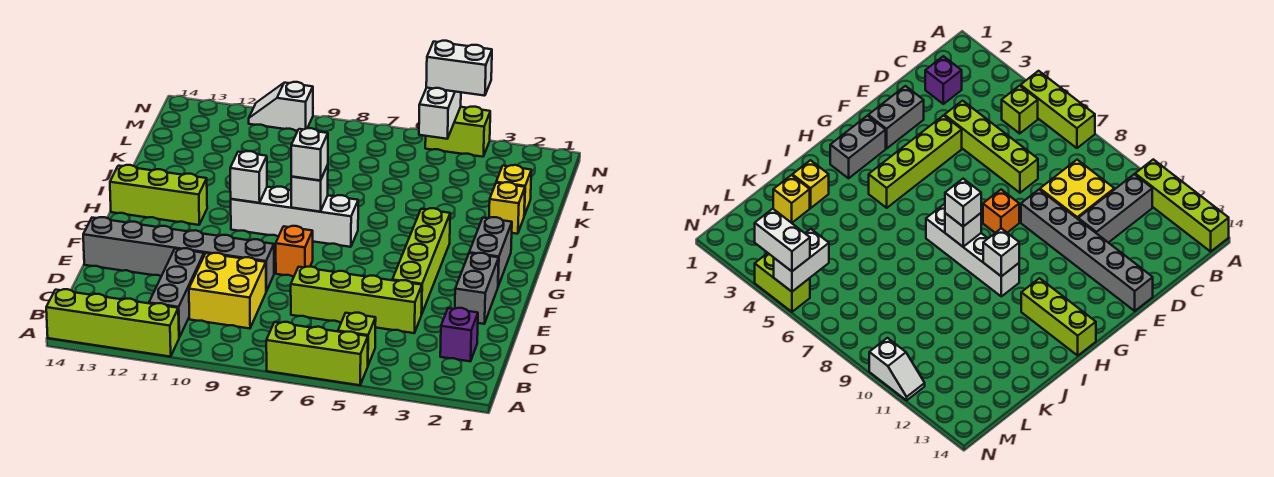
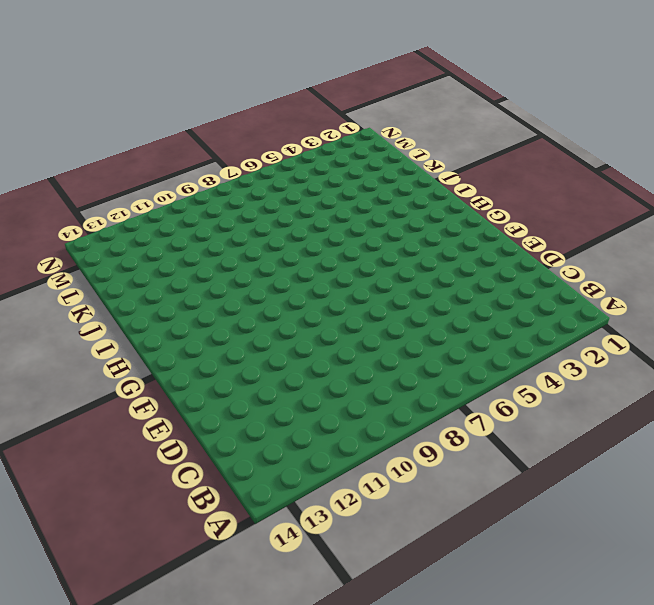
none -> lime 1x3 brick [266,322,368,385]
none -> lime 1x4 brick [46,289,179,357]
none -> lime 1x1 brick [338,313,376,365]

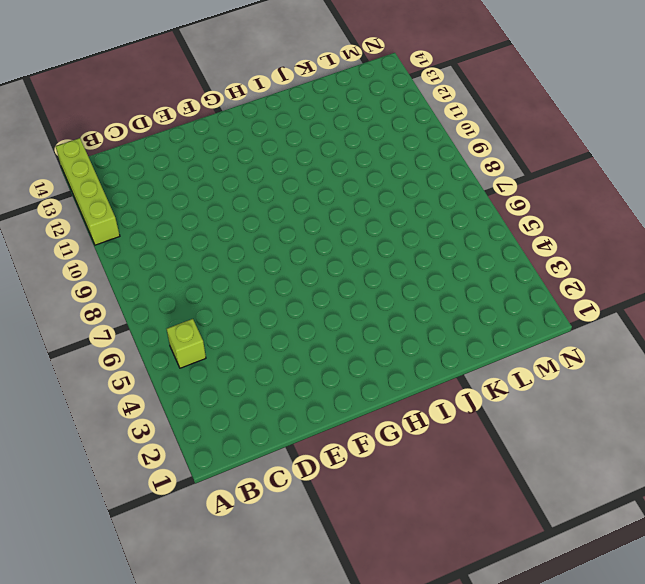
none -> lime 1x3 brick [266,322,368,385]
none -> grey 1x3 brick [149,248,204,337]
none -> purple 1x1 brick [440,308,478,361]

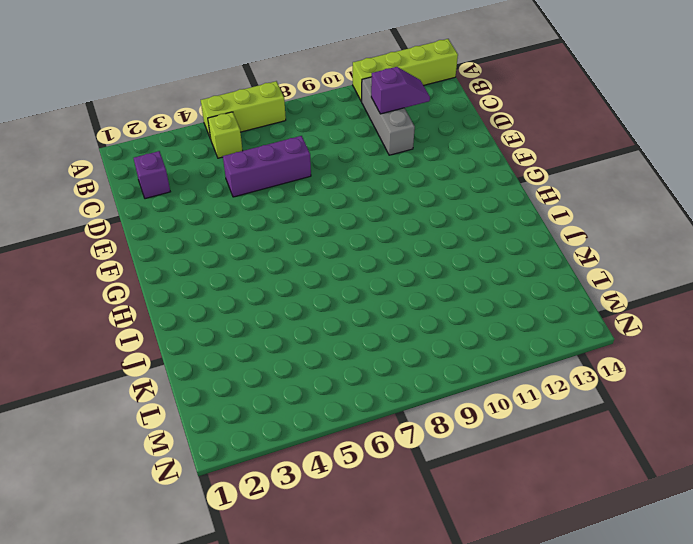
purple 1x2 slope [371,67,430,114] -> none
purple 1x3 brick [223,136,311,197] -> lime 1x4 brick [291,267,422,333]
none -> yellow 2x2 brick [189,253,266,329]
none -> grey 1x2 brick [455,253,499,324]
none -> lime 1x4 brick [393,208,450,314]

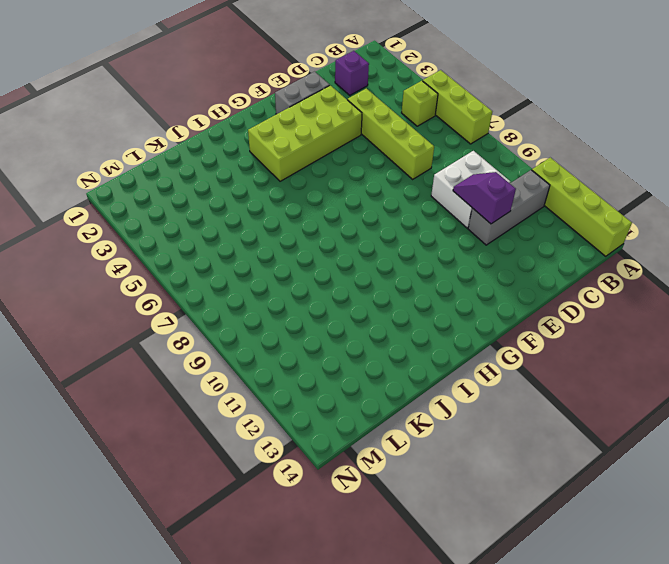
white 2x2 brick [431,151,510,228] -> yellow 2x2 brick [189,253,266,329]
purple 1x2 slope [453,172,516,224] -> none
lime 2x4 brick [248,85,362,181] -> lime 1x4 brick [393,208,450,314]
none -> grey 1x6 brick [83,217,274,291]
none -> orange 1x1 brick [276,226,313,277]
none -> grey 1x2 brick [469,217,512,286]

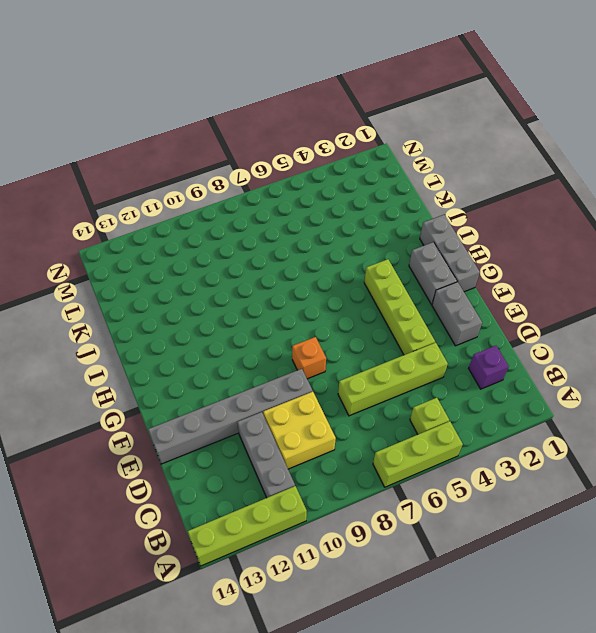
grey 1x3 brick [420,215,480,292] -> none
none -> white 1x4 brick [231,187,358,247]
none -> lime 1x3 brick [110,165,207,225]
none -> yellow 1x1 brick [489,182,525,234]

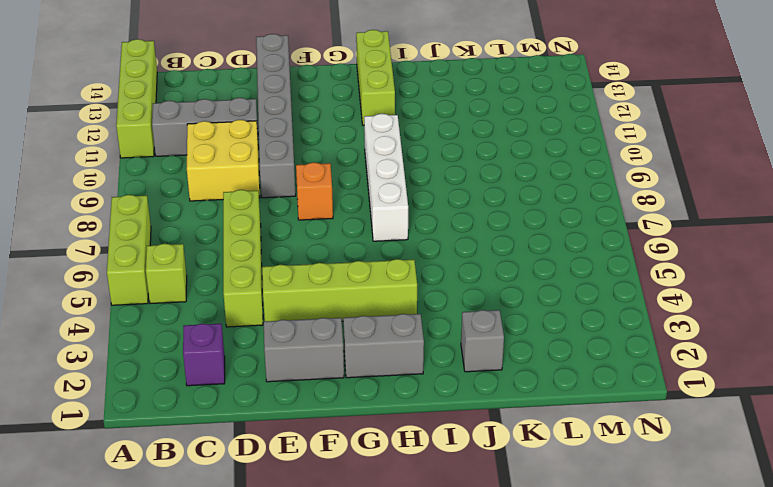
grey 1x1 brick [461,310,504,372] -> yellow 1x1 brick [489,182,525,234]
none -> yellow 1x1 brick [496,165,531,216]
none -> lime 1x2 brick [425,107,490,157]
none -> white 1x2 slope [249,82,313,131]

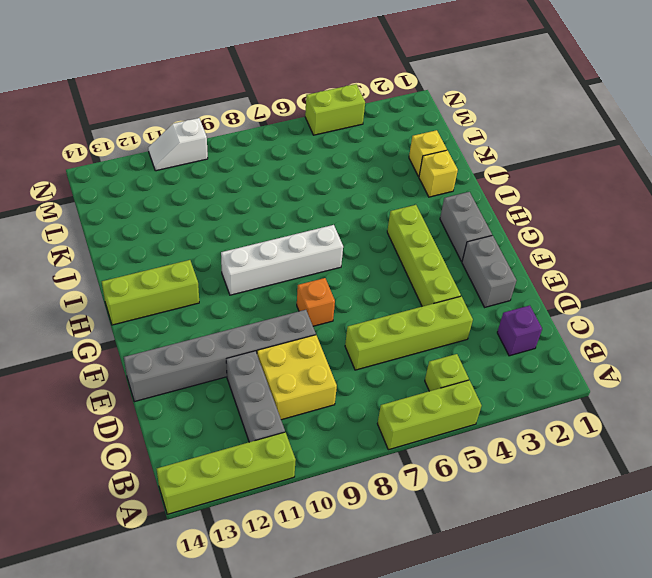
none -> white 1x1 brick [291,165,328,212]
none -> white 1x1 brick [230,151,267,203]
none -> white 1x2 brick [419,88,461,139]

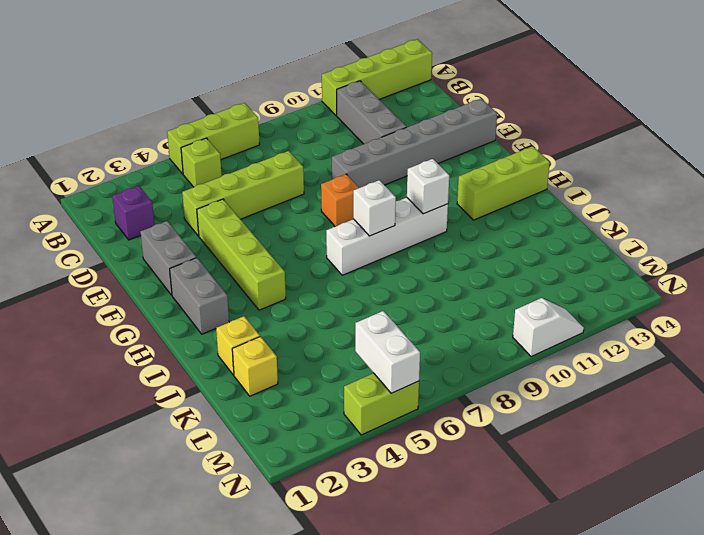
none -> yellow 2x2 brick [189,253,266,329]
none -> white 1x1 brick [291,128,328,181]
none -> white 1x2 brick [426,41,492,96]

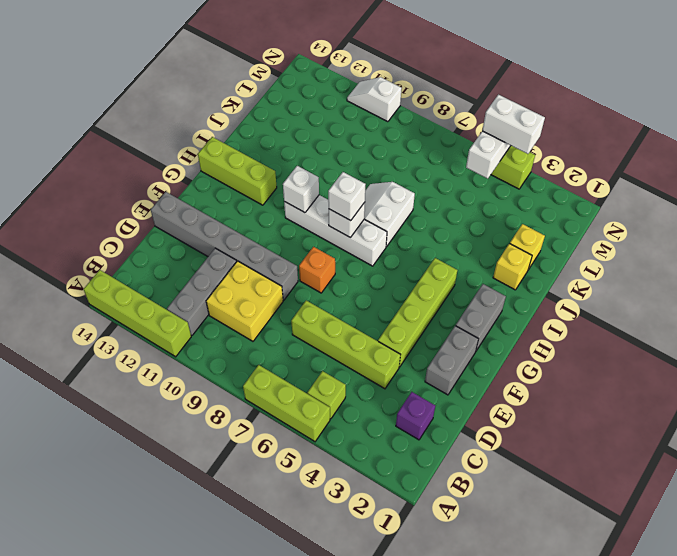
white 2x2 slope [364,182,415,247] -> none

